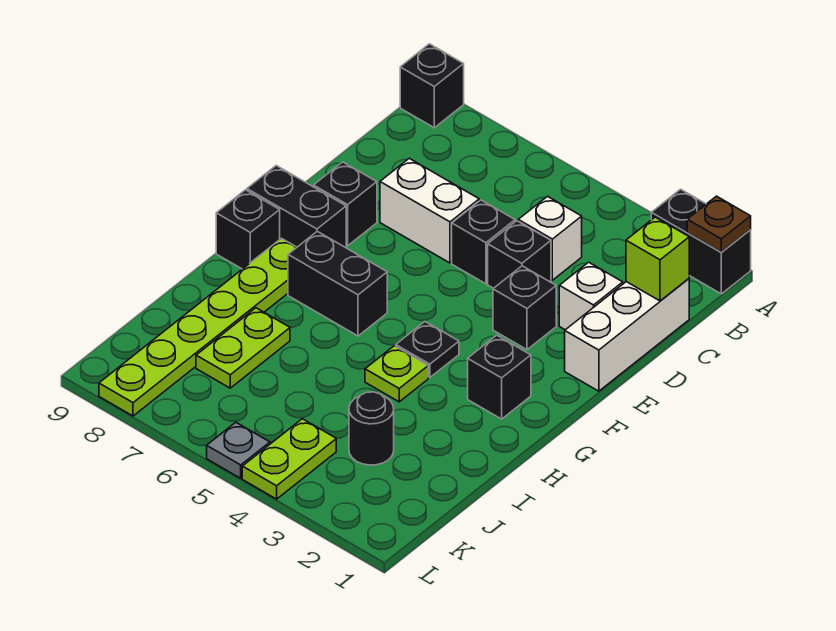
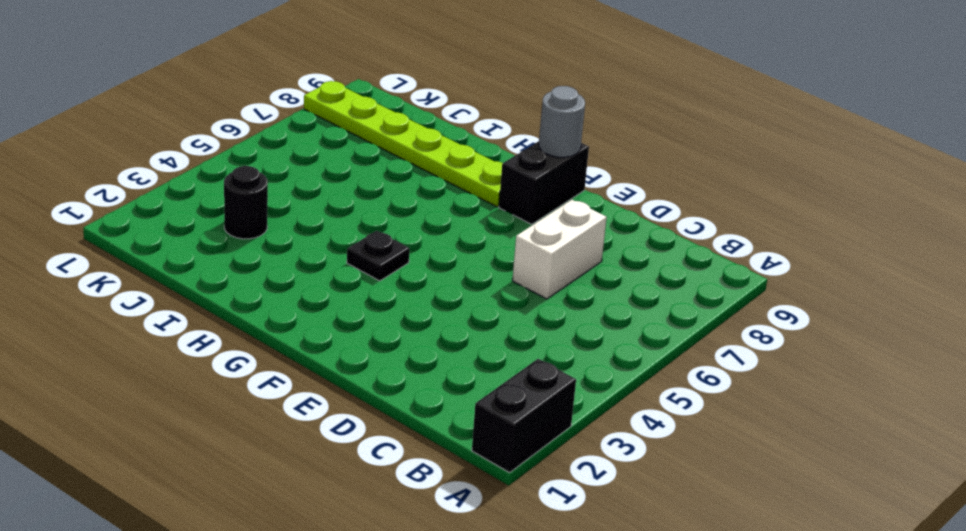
grey 1x1 round brick [539,86,585,157] -> none
none -> black 1x1 brick [400,44,464,128]
none -> white 1x3 brick [565,279,689,391]
none -> white 1x1 brick [518,196,582,280]

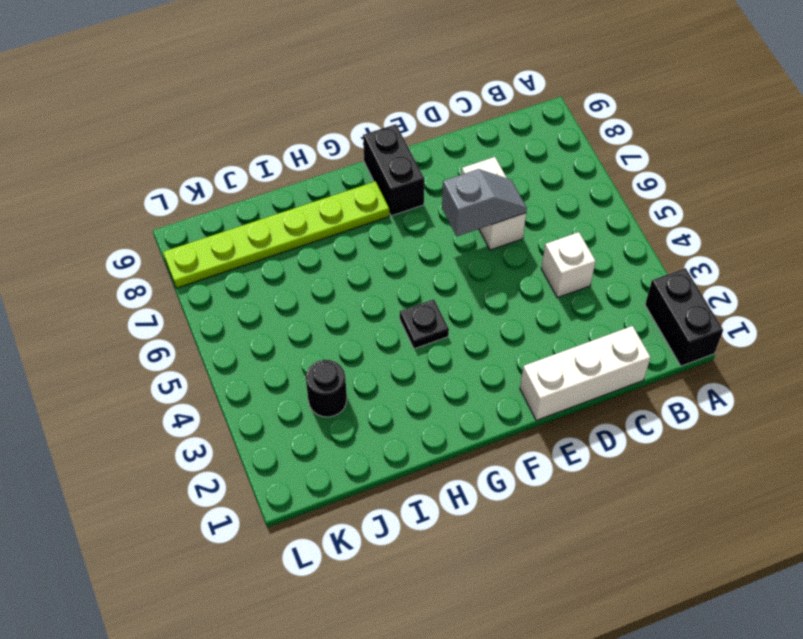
grey 1x2 slope [442,169,527,236] -> none
none -> black 1x1 brick [400,44,464,128]
none -> white 1x1 brick [559,262,623,330]
none -> black 1x1 brick [488,221,551,288]

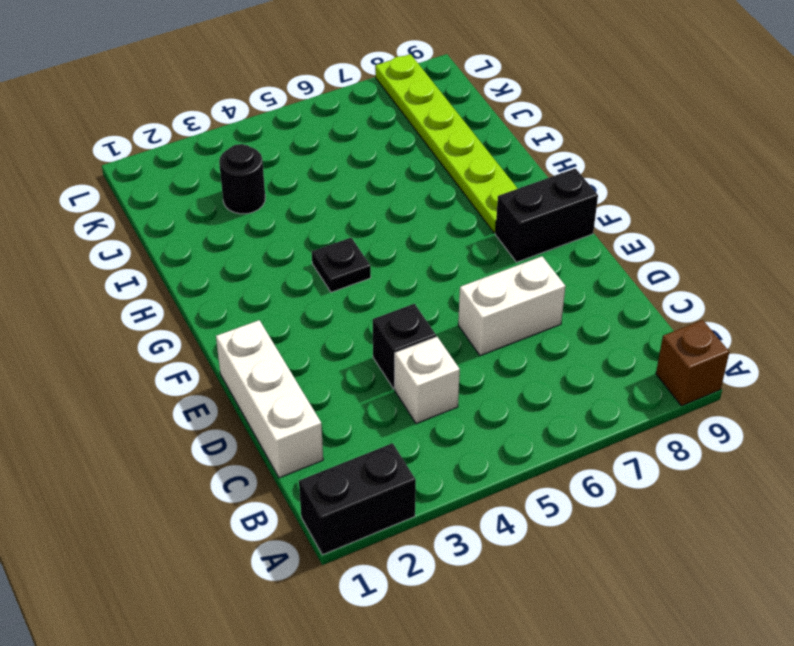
brown 1x1 brick [656,320,729,406] -> black 1x1 brick [400,44,464,128]
none -> white 1x1 brick [559,262,623,330]
none -> black 1x1 brick [452,200,515,284]
none -> black 1x1 brick [493,266,556,350]

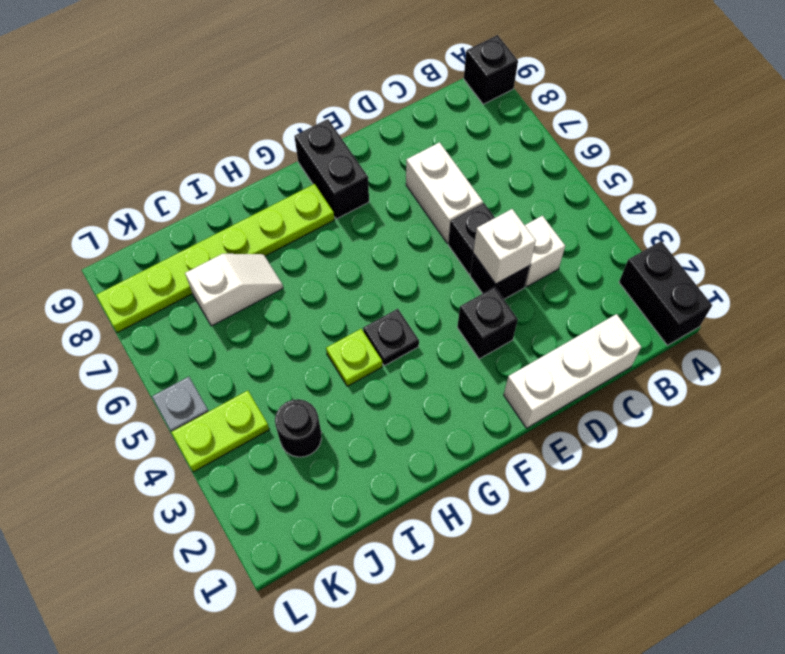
white 1x1 brick [473,209,536,284] -> white 1x1 brick moved to [559,262,623,330]
white 1x2 slope [185,254,283,326] -> lime 1x2 plate [196,308,290,388]
none -> black 1x1 brick [314,162,377,246]
none -> black 1x1 brick [468,335,531,419]
none -> black 1x2 brick [288,231,387,336]

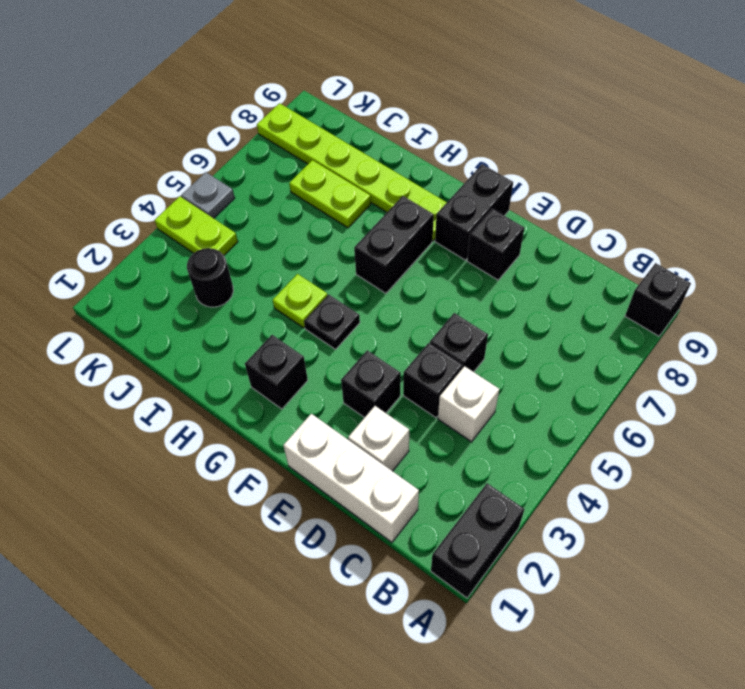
none -> white 1x2 brick [380,158,479,263]
none -> black 1x1 brick [216,190,280,269]
none -> brown 1x1 plate [687,196,751,252]

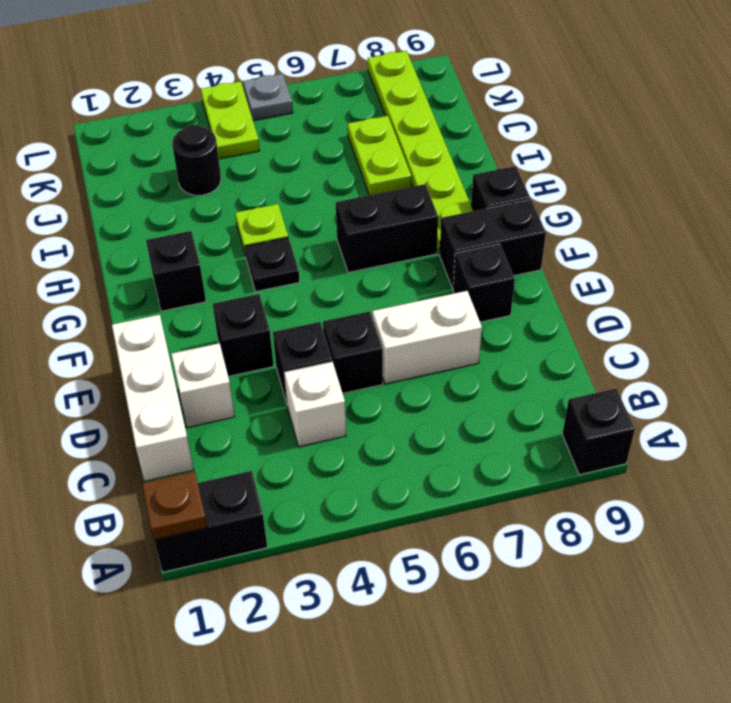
none -> lime 1x1 brick [626,217,689,301]

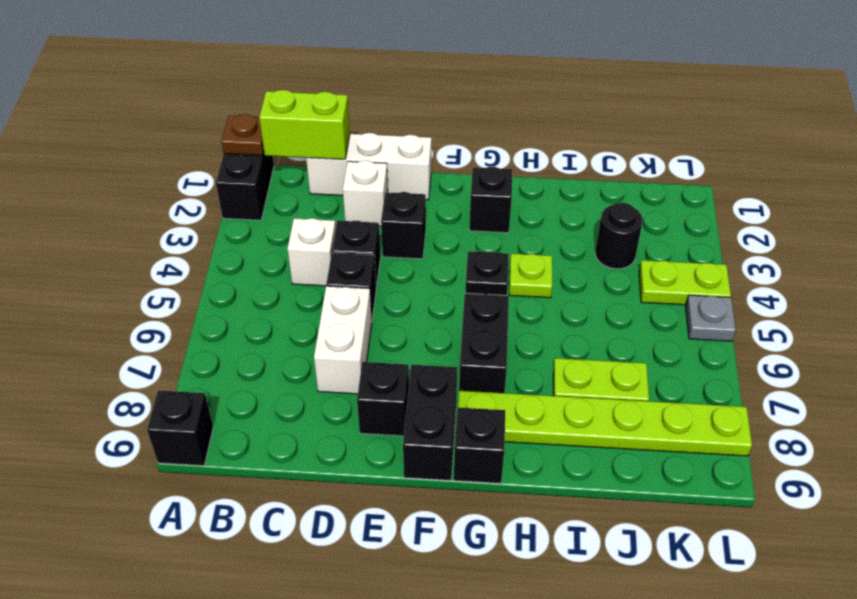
lime 1x2 brick [259,90,350,159] -> lime 1x1 brick [626,217,689,301]

